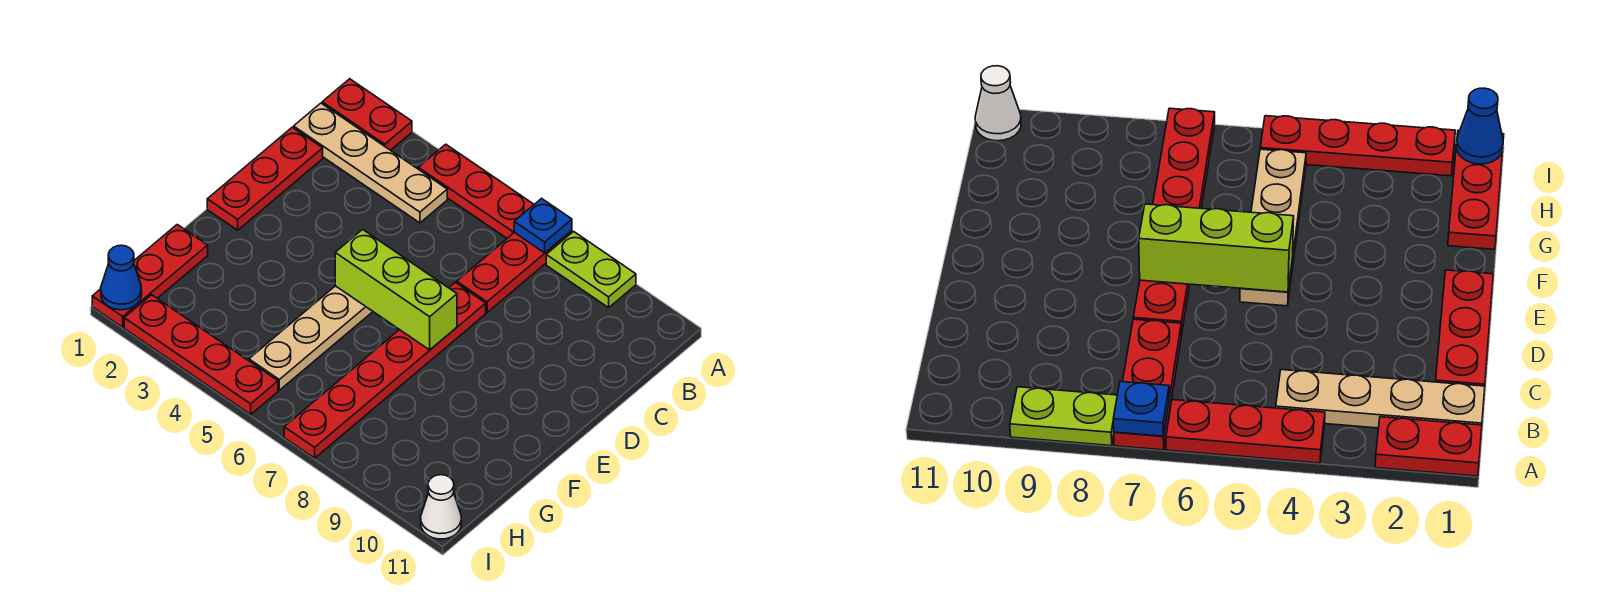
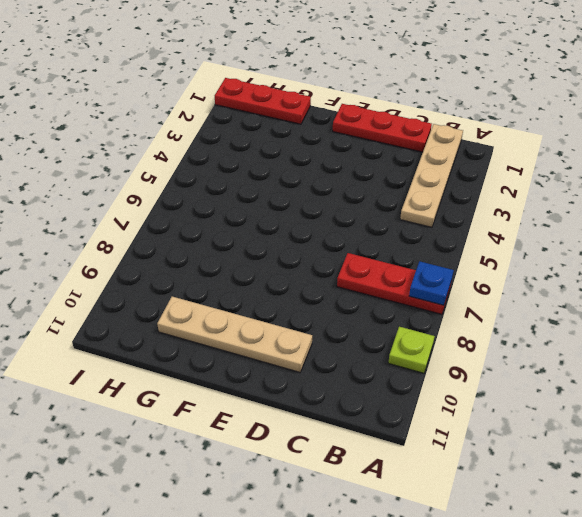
lime 1x1 plate [388,327,435,373] -> lime 1x2 plate [546,232,636,308]
tan 1x4 plate [157,297,312,372] -> tan 1x4 plate moved to [249,286,373,390]
none -> red 1x2 plate [322,79,412,150]
none -> red 1x3 plate [418,144,534,238]
none -> red 1x6 plate [284,282,486,458]

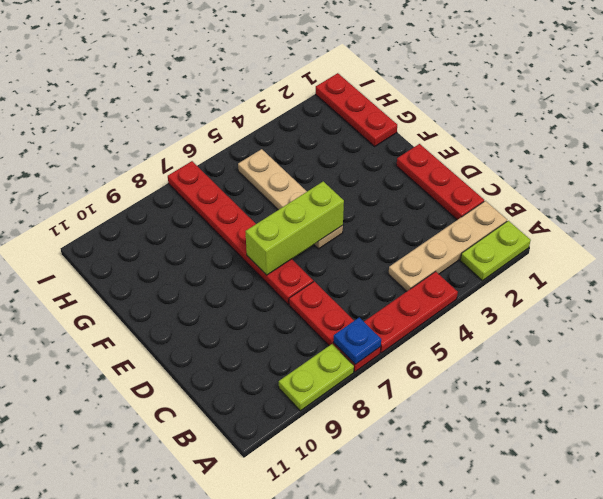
lime 1x2 plate [460,221,531,281] -> red 1x2 plate [322,79,412,150]
none -> red 1x4 plate [124,295,278,414]
none -> white 1x1 cone [421,475,461,539]
none -> blue 1x1 cone [101,245,142,310]

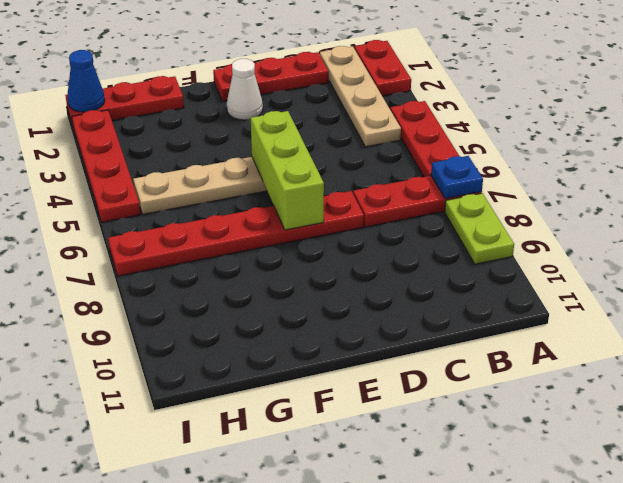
white 1x1 cone [227,59,263,120] -> white 1x1 cone moved to [421,475,461,539]

